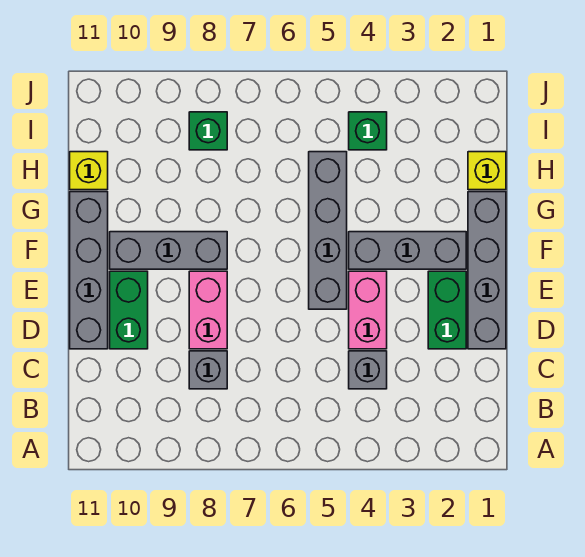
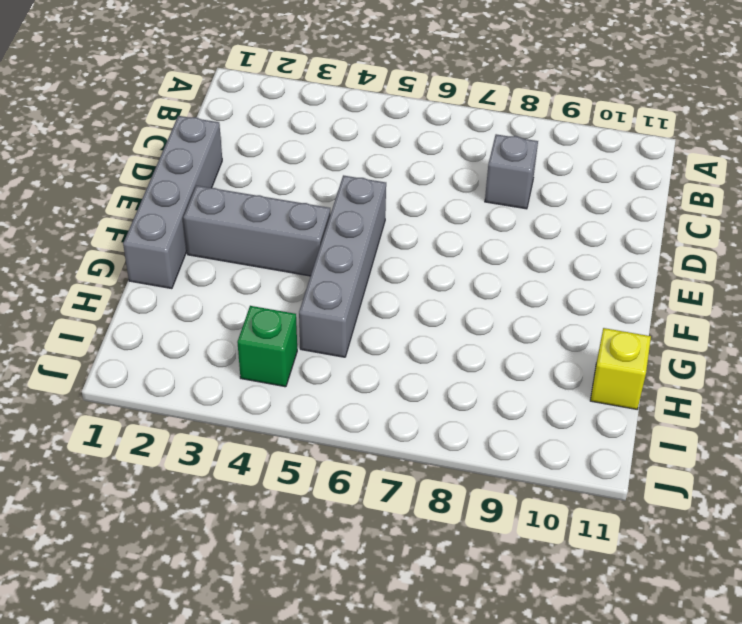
none -> grey 1x1 brick [349,351,387,389]
none -> green 1x2 brick [428,271,466,349]
none -> pink 1x2 brick [349,271,387,349]

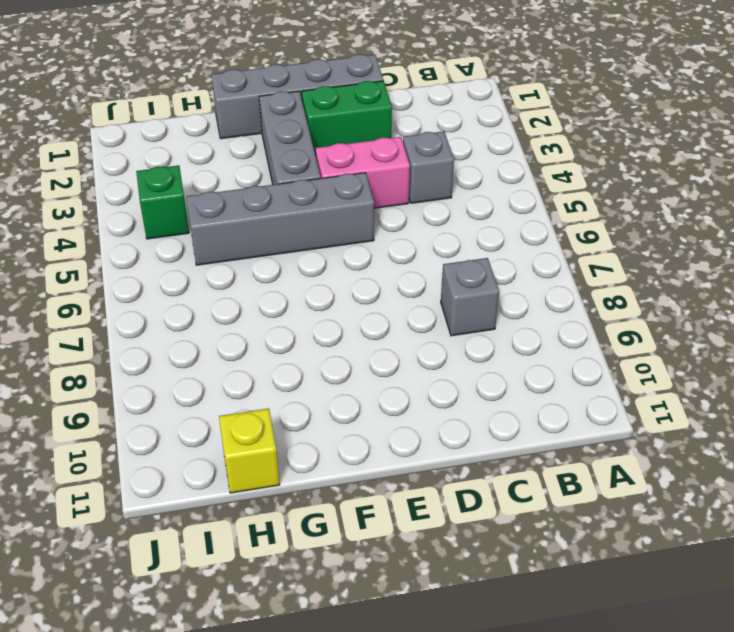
none -> pink 1x2 brick [189,271,227,349]
none -> green 1x2 brick [110,271,148,349]
none -> grey 1x4 brick [70,192,108,349]

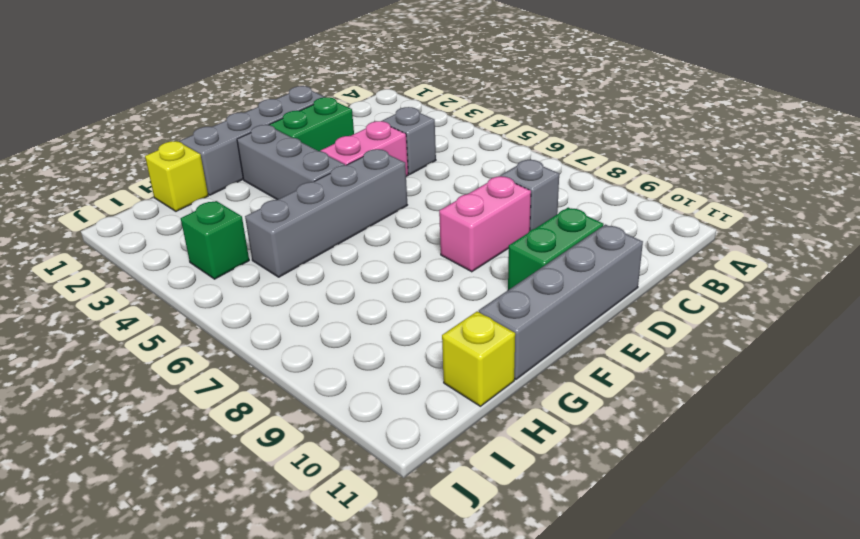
none -> grey 1x3 brick [110,232,227,269]
none -> green 1x1 brick [189,112,227,150]

